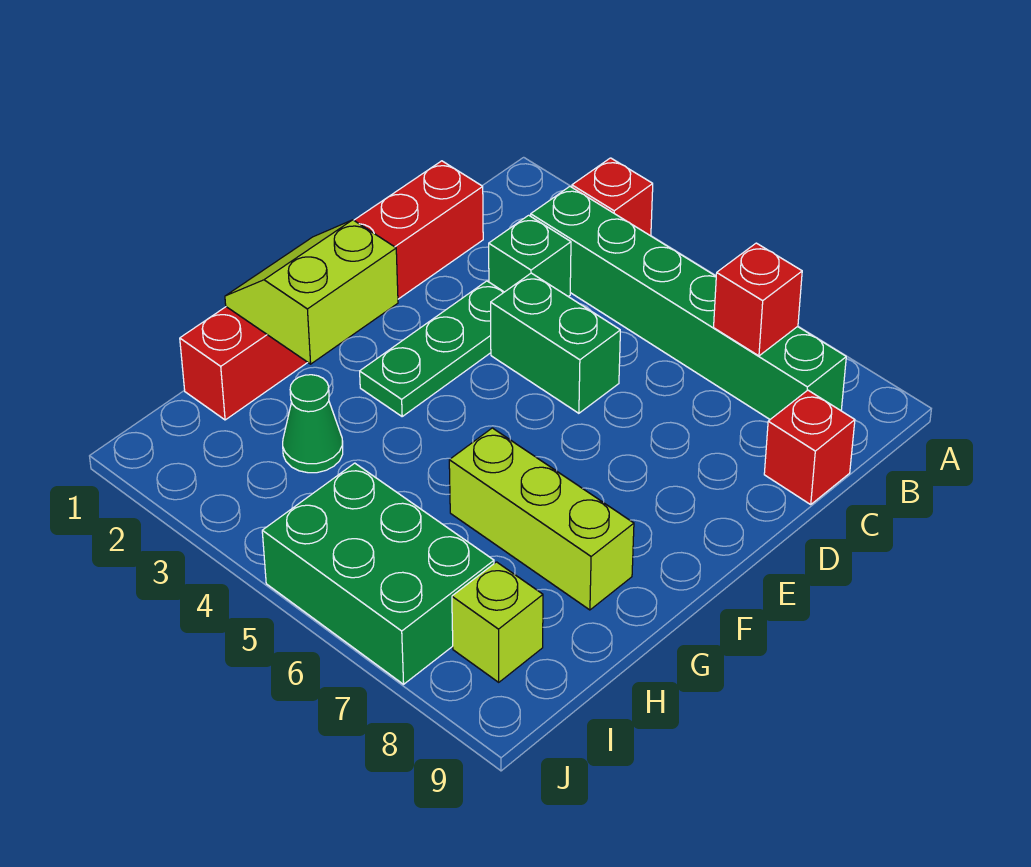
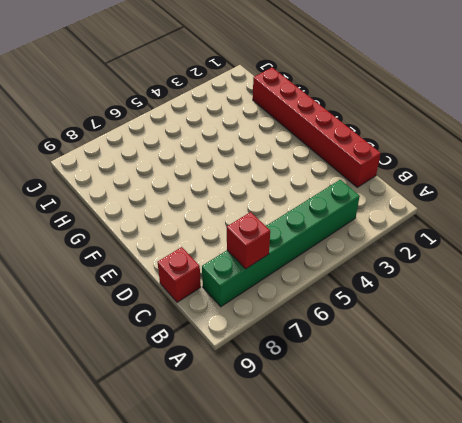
none -> red 1x1 brick [572,158,653,236]
none -> green 1x1 brick [489,215,571,297]
none -> green 1x3 plate [360,281,504,416]

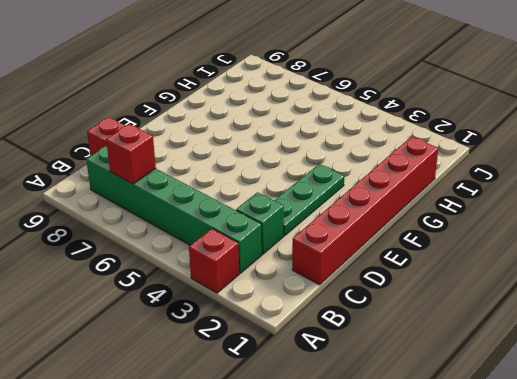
none -> green 1x2 brick [491,273,620,413]
none -> lime 1x3 brick [449,428,634,610]
none -> green 1x1 cone [283,375,343,473]

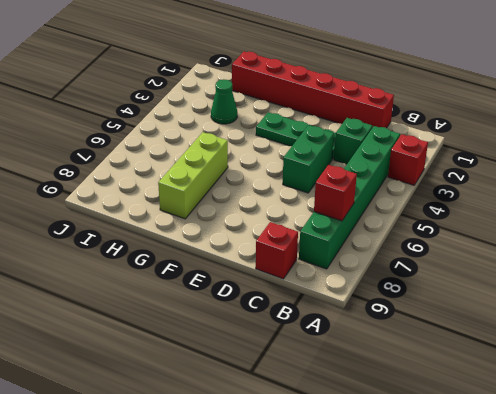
none -> green 2x3 brick [262,463,494,684]
none -> lime 1x1 brick [452,562,543,682]
none -> lime 2x2 slope [225,220,398,364]

